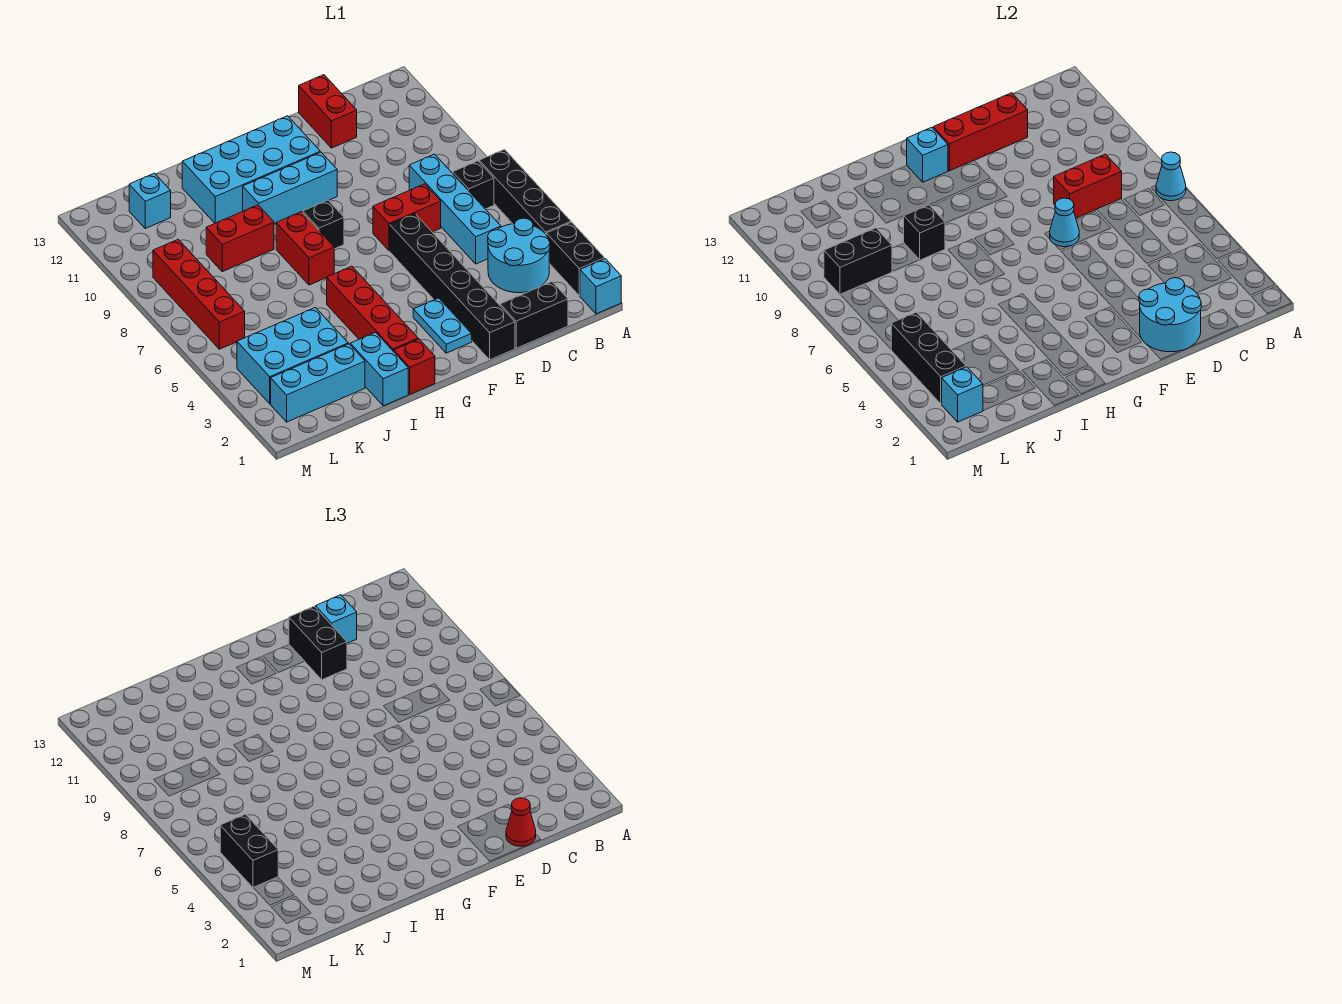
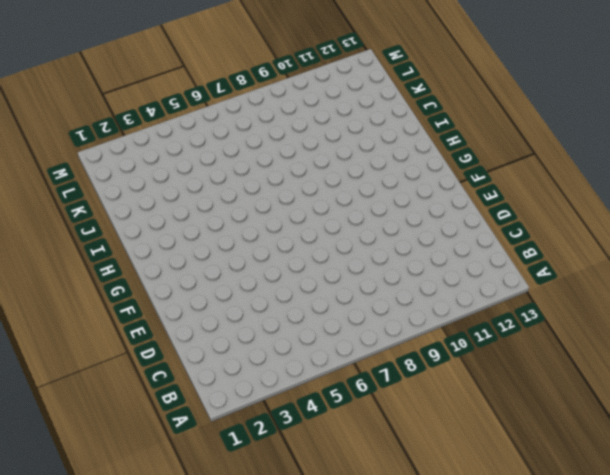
none -> cyan 1x1 brick [580,259,621,314]
none -> black 1x2 brick [546,222,605,296]
none -> black 1x4 brick [479,149,571,234]
none -> cyan 2x2 round brick [488,218,550,293]

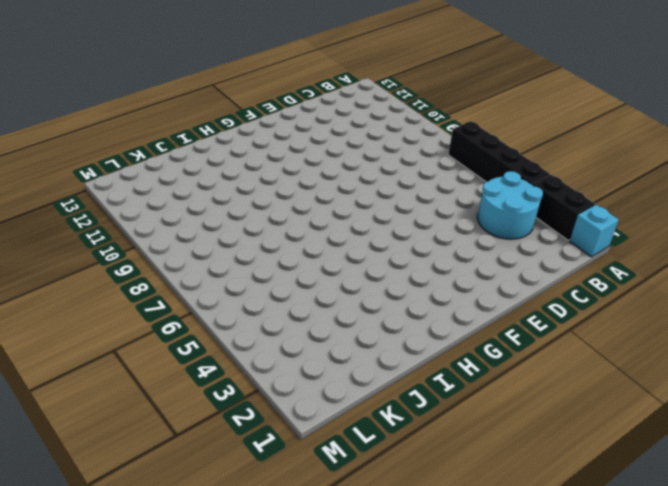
none -> black 1x1 brick [453,161,494,209]
none -> black 1x2 brick [500,282,568,348]
none -> cyan 1x4 brick [409,154,501,264]
none -> red 1x2 brick [373,184,441,251]

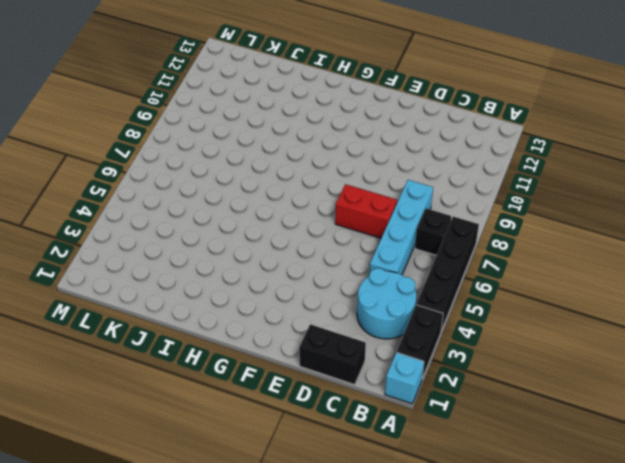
none -> red 1x2 brick [299,75,357,148]
none -> black 1x6 brick [390,214,515,360]
none -> cyan 1x2 plate [413,298,472,353]
none -> cyan 1x3 brick [243,152,337,224]

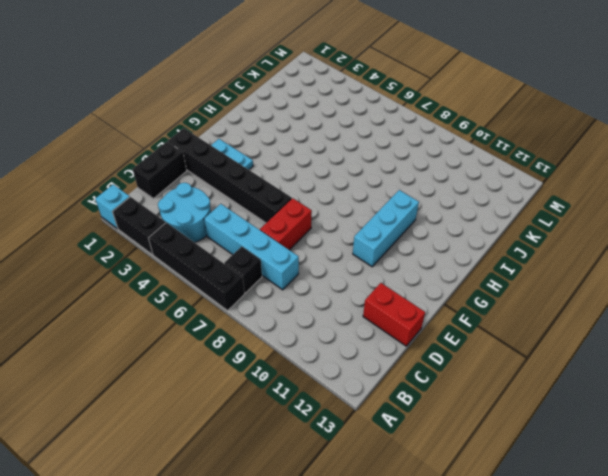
none -> cyan 2x4 brick [182,116,320,223]
none -> black 1x1 brick [303,200,344,249]
none -> red 1x1 brick [394,339,435,394]
none -> red 1x4 brick [327,266,418,352]

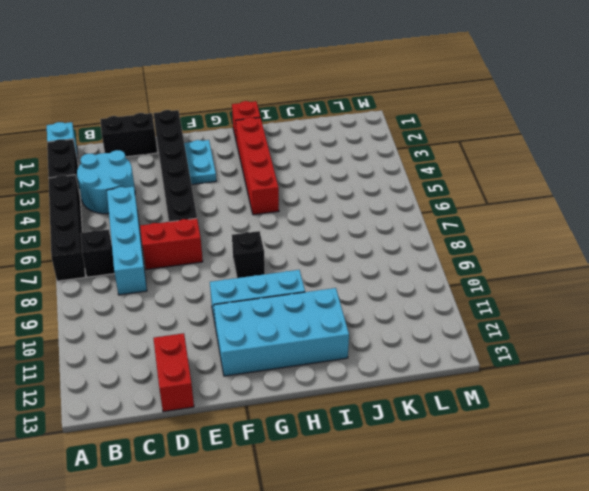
none -> red 1x2 brick [276,212,334,285]
none -> cyan 1x2 brick [350,332,408,406]
none -> red 1x2 brick [206,205,274,272]
none -> cyan 1x3 brick [271,344,365,422]

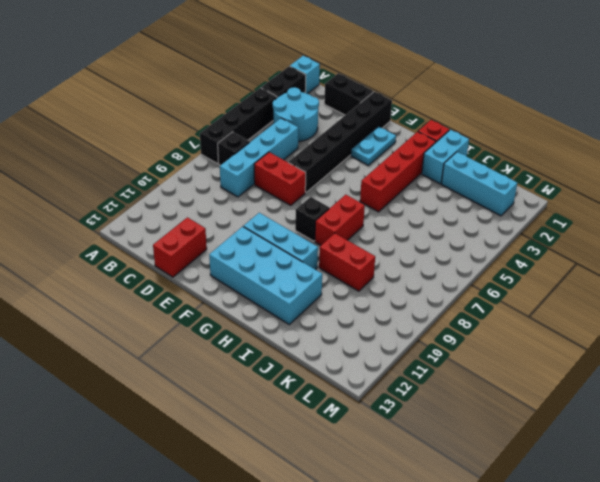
none -> cyan 2x3 brick [237,308,348,404]
none -> cyan 1x1 brick [129,173,171,228]
none -> red 1x4 brick [153,239,245,349]
none -> cyan 1x1 cone [1156,152,1186,201]

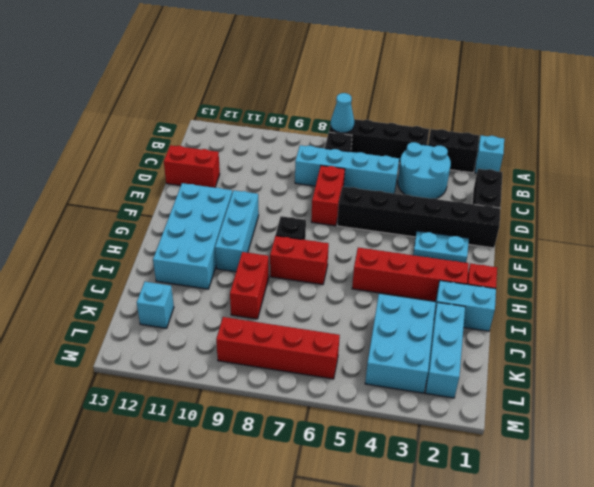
none -> red 1x2 brick [1054,154,1122,218]
none -> cyan 2x2 round brick [1139,278,1201,352]
none -> red 1x3 brick [933,93,1028,171]
none -> cyan 1x1 cone [1050,198,1079,247]

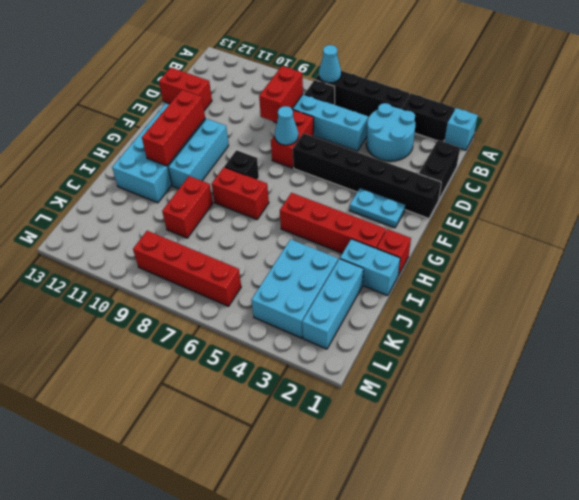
red 1x3 brick [142,90,205,166] -> red 1x3 brick moved to [933,93,1028,171]
none -> cyan 1x1 brick [129,173,171,228]
none -> cyan 2x2 round brick [1139,278,1201,352]
none -> cyan 1x1 brick [907,127,948,182]
none -> black 1x1 brick [904,205,945,260]

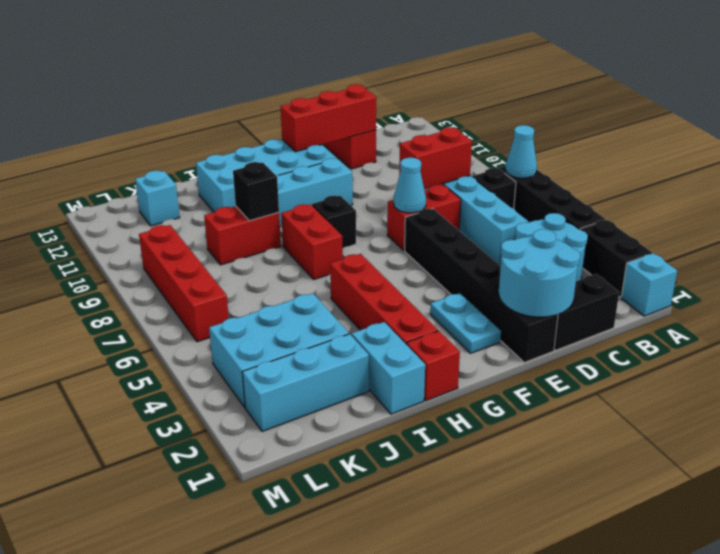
none -> cyan 1x1 brick [907,127,948,182]
none -> black 1x2 brick [824,228,892,295]
none -> cyan 1x1 brick [942,367,983,422]
none -> black 1x3 brick [891,312,966,404]

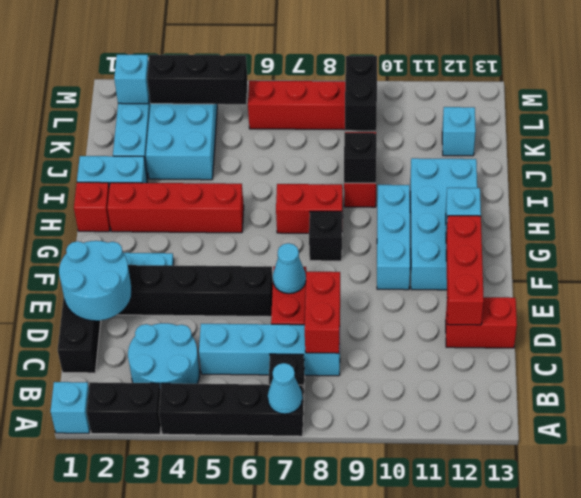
none -> red 1x1 cone [506,798,536,846]
none -> cyan 1x1 brick [315,595,357,643]
none -> black 1x2 brick [289,607,347,680]
none -> black 1x2 brick [220,814,278,888]

